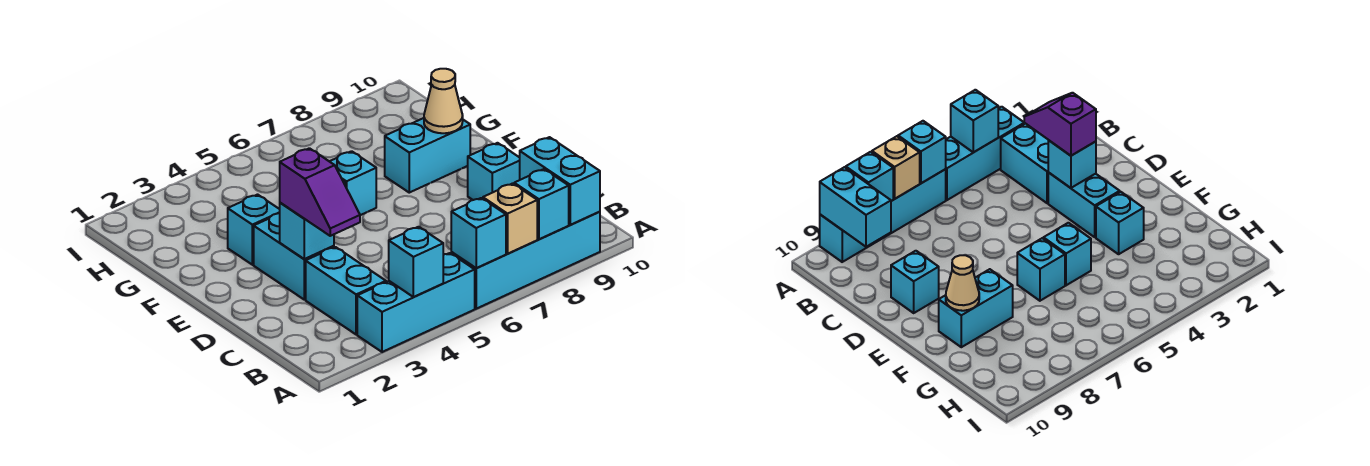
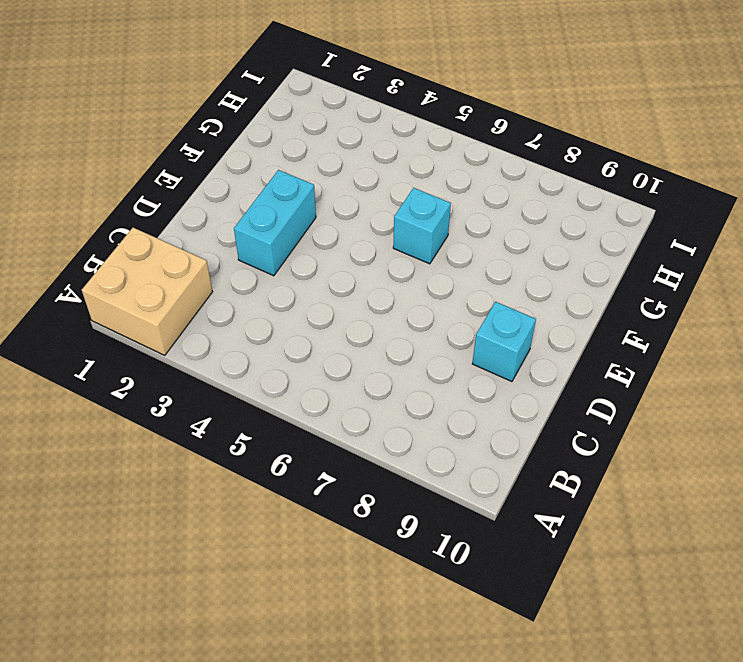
tan 2x2 brick [82,228,212,355] -> none
none -> cyan 1x3 brick [357,253,475,352]
none -> cyan 1x4 brick [451,212,600,309]
none -> cyan 1x2 brick [306,247,386,335]

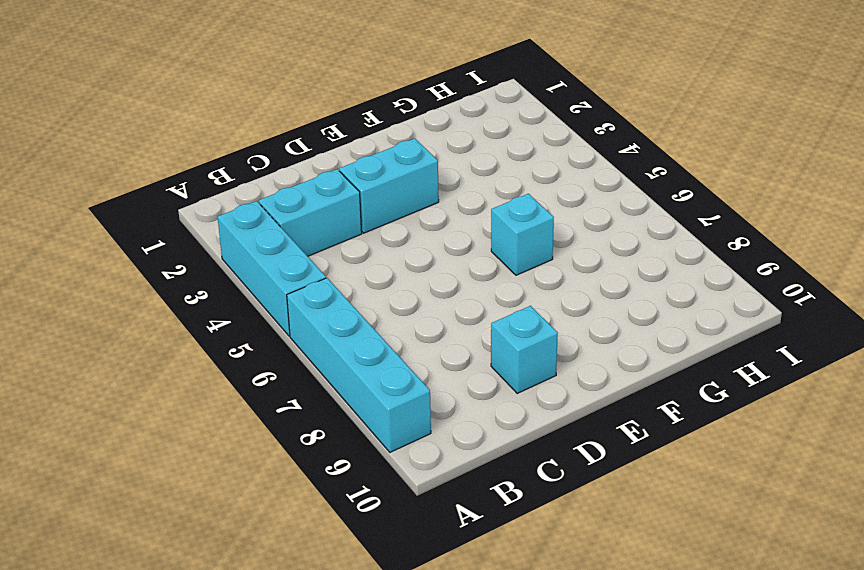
none -> cyan 1x1 brick [228,195,280,265]
none -> cyan 1x1 brick [1043,223,1091,285]
none -> cyan 1x2 brick [385,118,470,193]

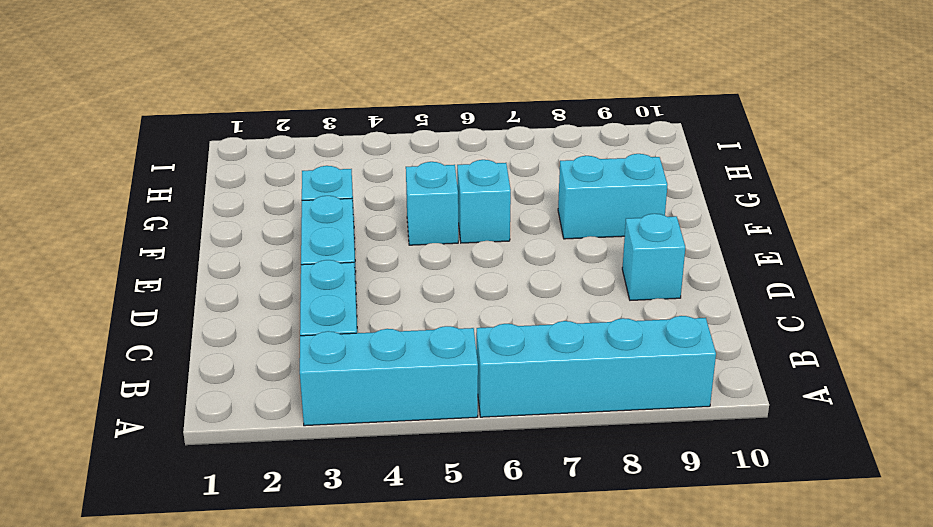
none -> cyan 1x1 brick [389,227,443,297]
none -> cyan 1x1 brick [451,198,506,268]
none -> tan 1x1 brick [483,183,537,254]

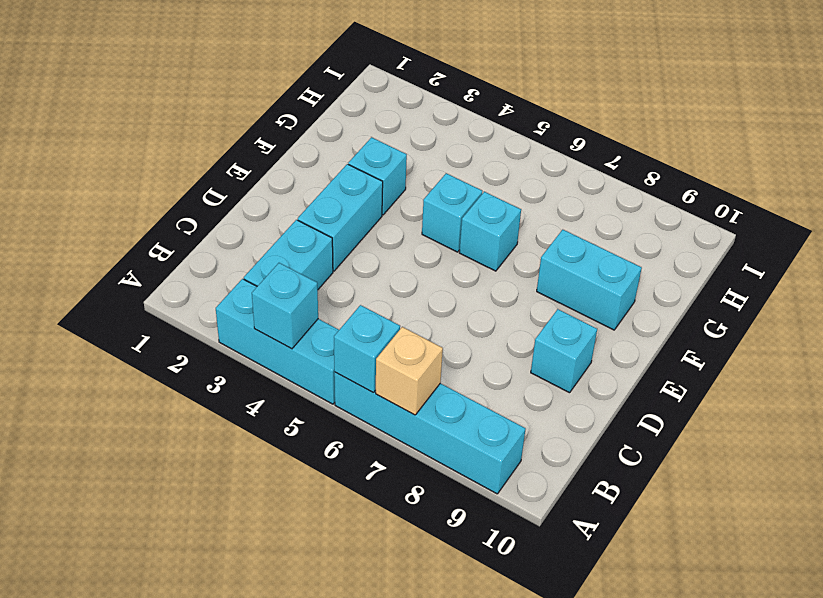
none -> cyan 1x1 brick [514,169,569,239]
none -> cyan 1x2 brick [520,137,600,225]
none -> cyan 1x1 brick [280,203,334,259]

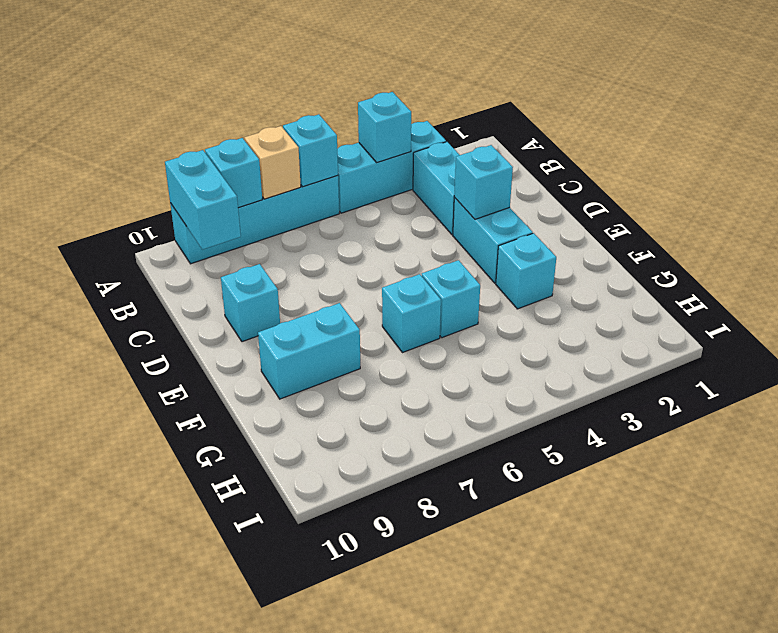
none -> tan 1x1 cone [424,69,463,133]
none -> purple 1x2 slope [280,148,360,236]

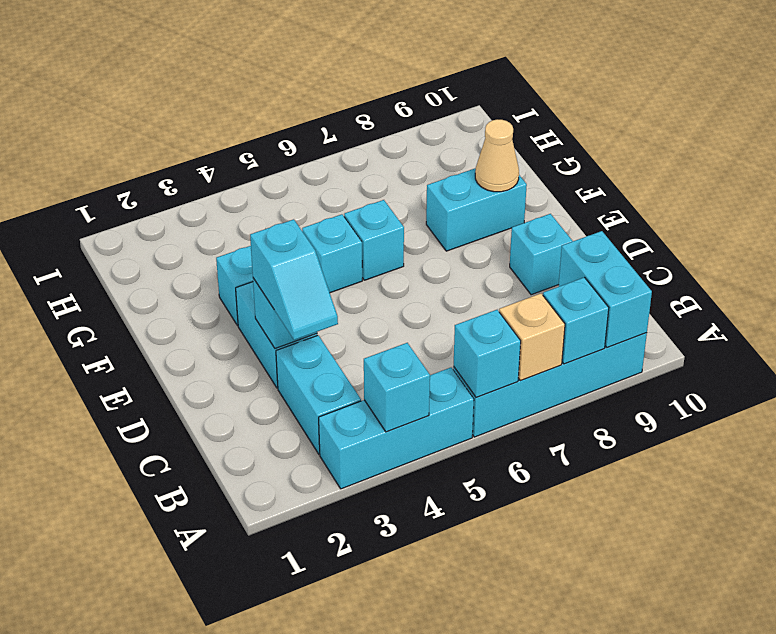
cyan 1x2 slope [250,219,338,340] -> purple 1x2 slope [280,148,360,236]

